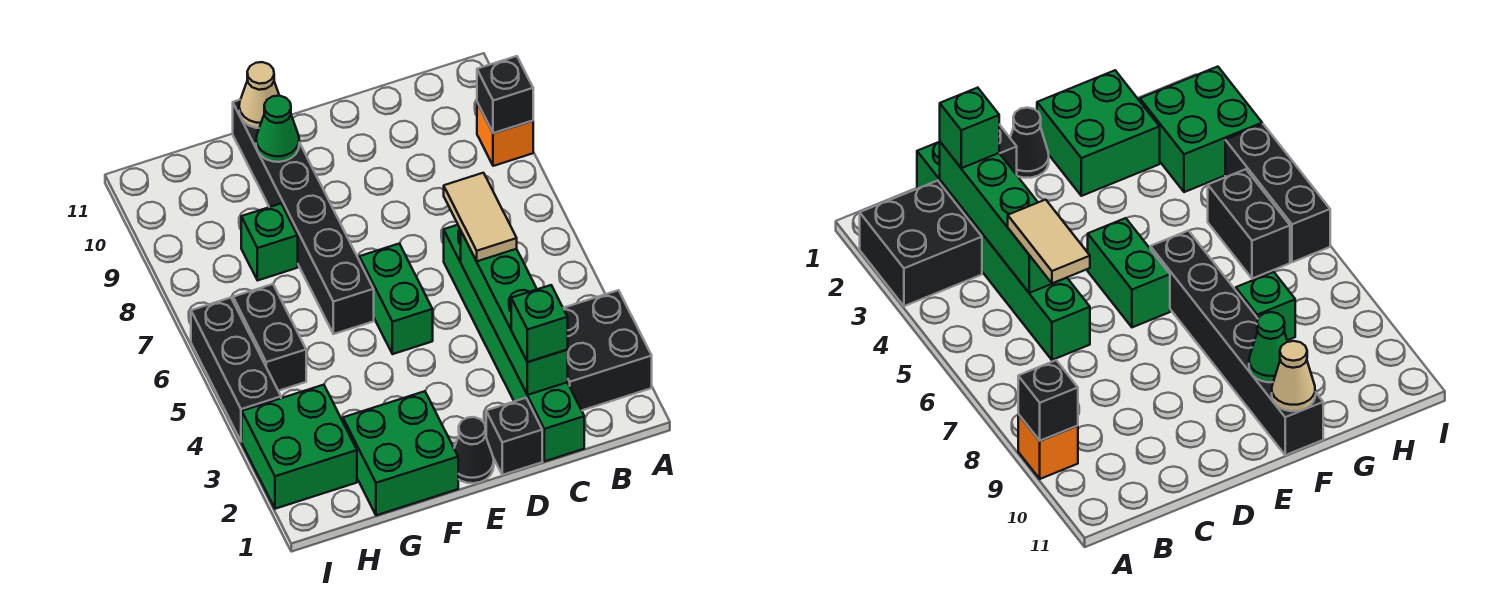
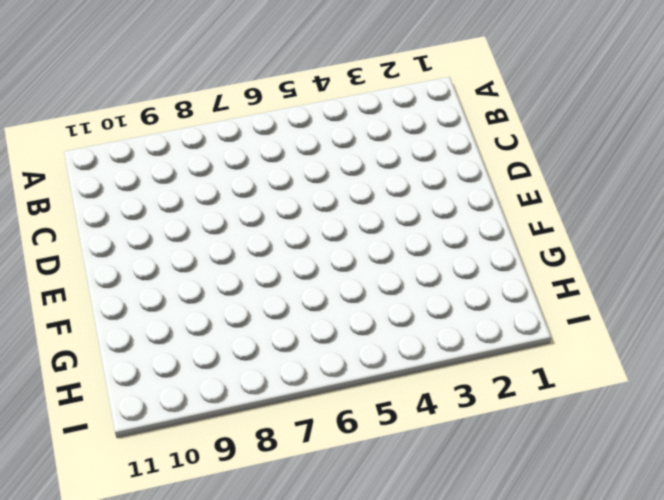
none -> black 2x2 brick [563,290,652,410]
none -> orange 1x1 brick [477,103,533,166]
none -> green 1x6 brick [444,225,584,461]

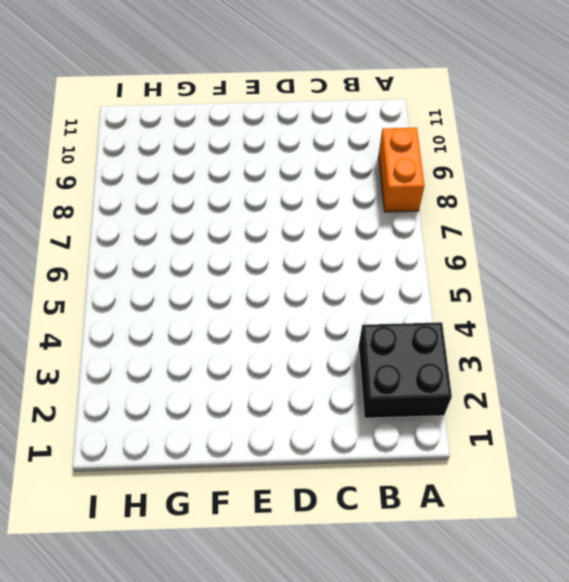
orange 1x2 brick [379,128,425,212] -> orange 1x1 brick [477,103,533,166]
none -> green 1x6 brick [444,225,584,461]
none -> black 1x1 brick [486,398,542,475]
none -> black 1x1 cone [454,417,494,483]

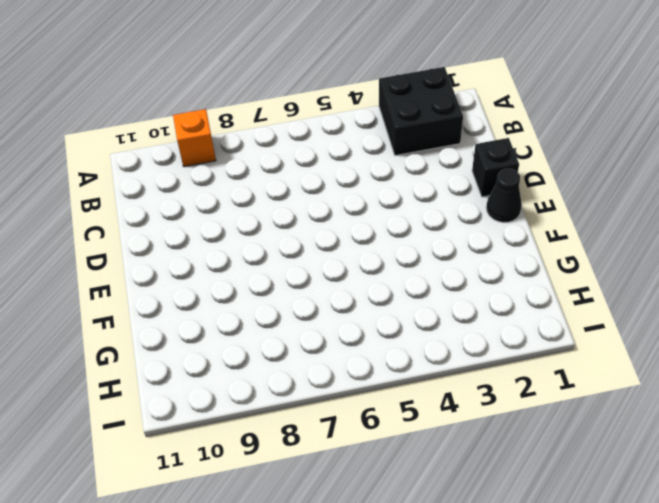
none -> green 1x6 brick [444,225,584,461]
none -> green 1x2 brick [359,243,433,354]
none -> green 2x2 brick [343,391,458,515]

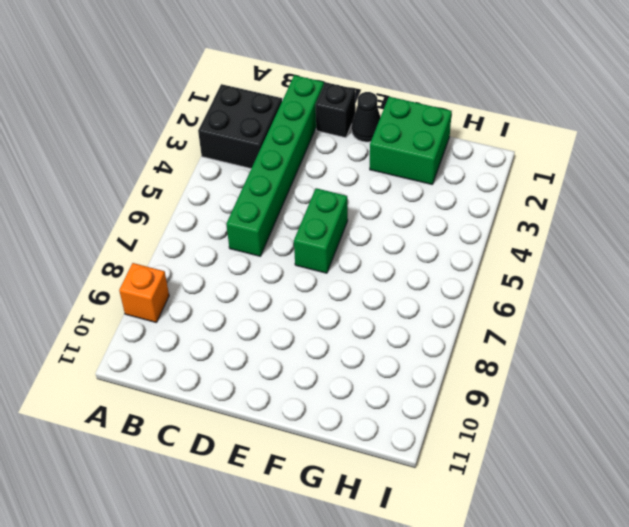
none -> black 1x6 brick [233,100,374,334]
none -> green 1x1 brick [241,204,298,280]
none -> green 2x2 brick [242,385,357,509]

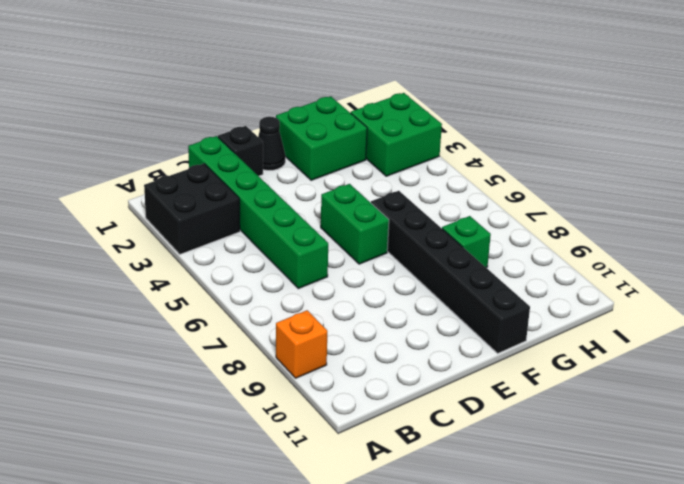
none -> black 1x2 brick [233,284,306,391]
none -> black 1x3 brick [191,298,281,442]
none -> black 1x1 brick [477,56,533,133]

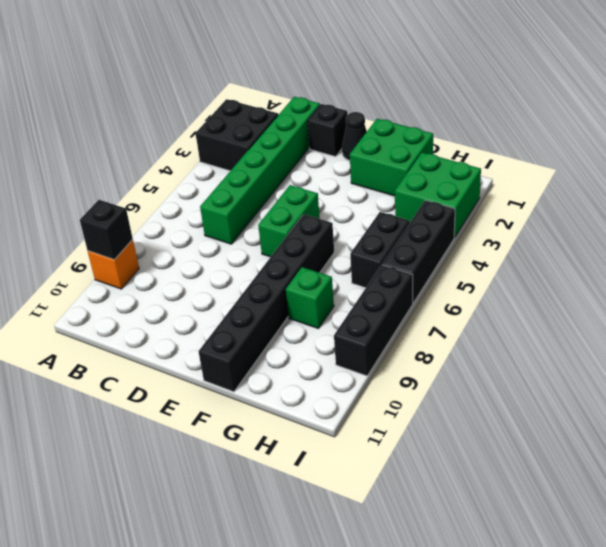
black 1x3 brick [334,265,413,376] -> none
none -> green 1x4 brick [461,232,568,395]
none -> green 1x1 cone [256,96,299,162]
none -> tan 1x1 cone [239,62,279,128]

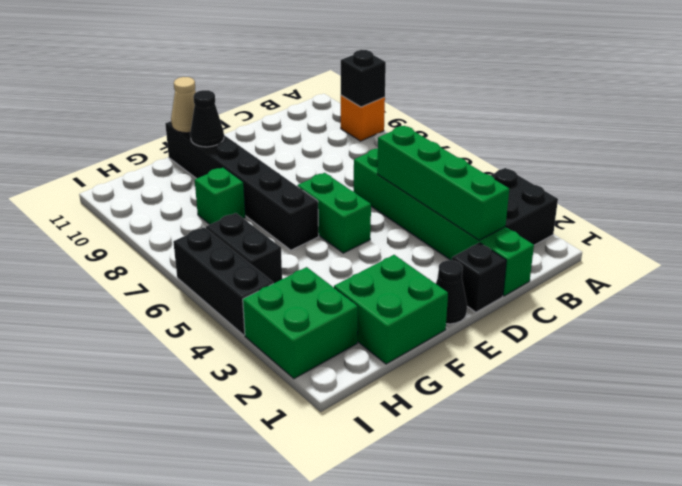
black 1x1 cone [190,90,224,147] -> green 1x1 cone [256,96,299,162]
none -> green 1x1 brick [511,285,568,362]
none -> tan 1x2 tile [444,173,517,261]

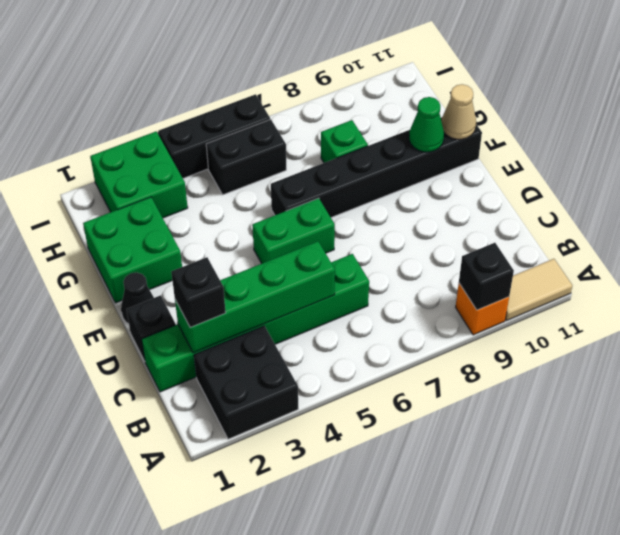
tan 1x2 tile [505,259,572,320] -> tan 1x2 tile moved to [444,173,517,261]
black 1x1 brick [171,257,226,328] -> green 1x1 brick [511,285,568,362]

